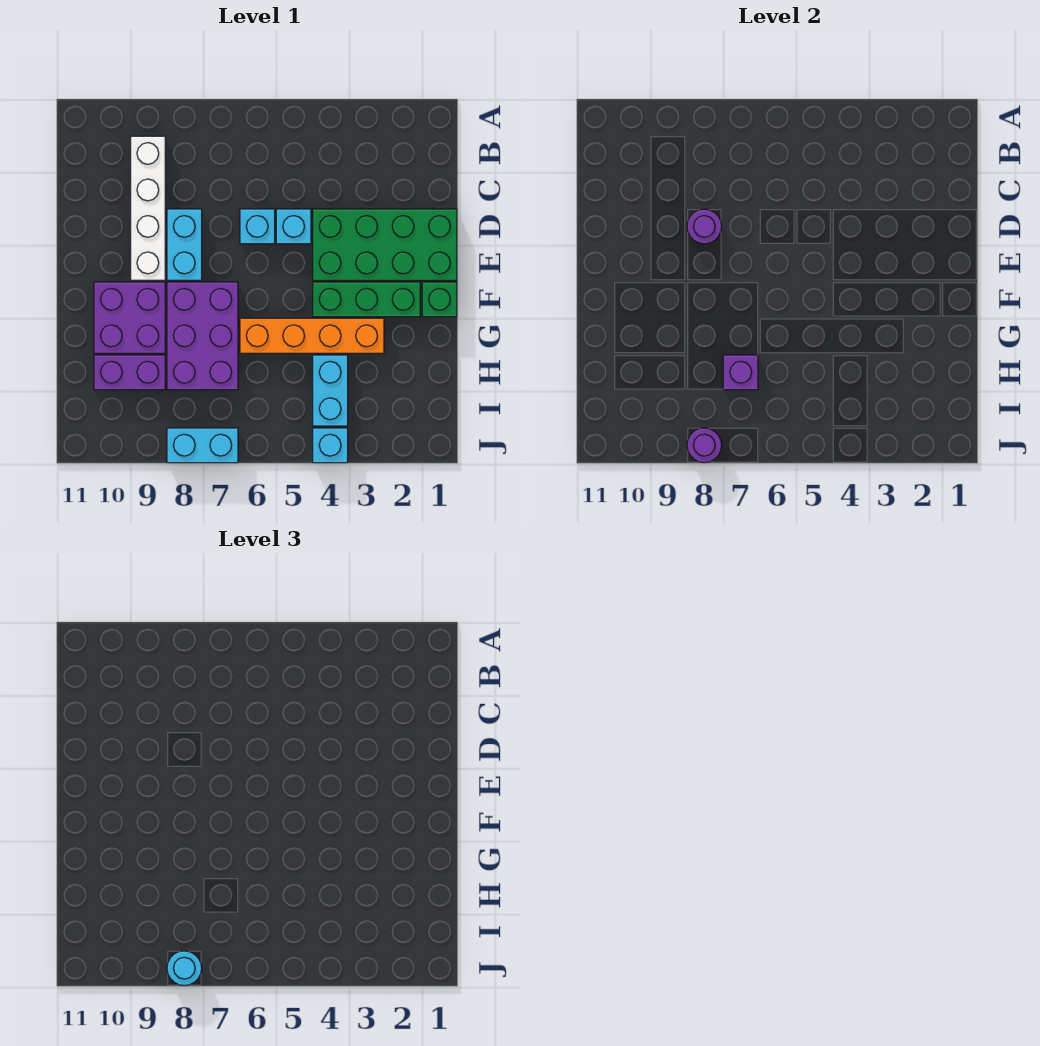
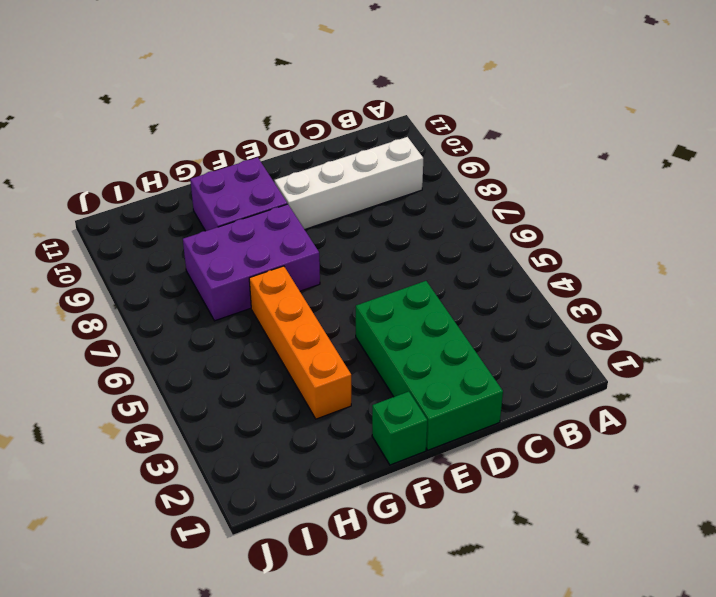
none -> cyan 1x1 brick [276,209,311,244]
none -> cyan 1x1 brick [240,209,275,244]
none -> cyan 1x2 brick [167,209,202,280]

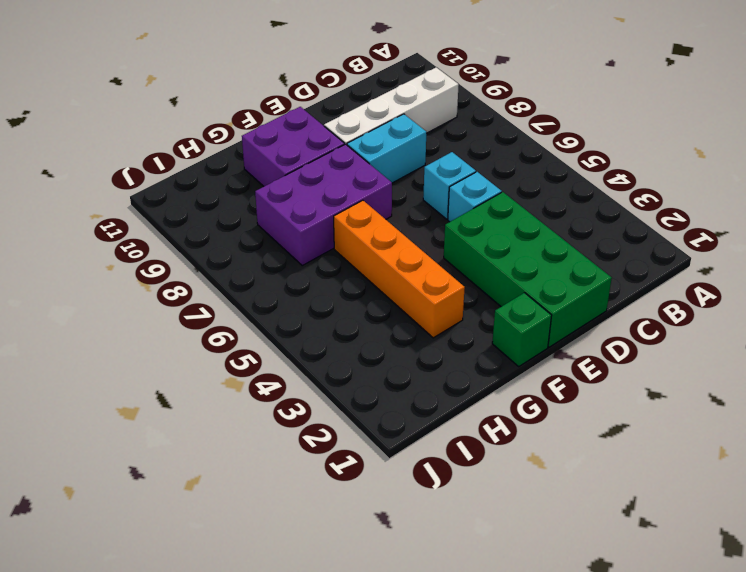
none -> green 1x3 brick [313,282,420,317]
none -> cyan 1x2 brick [313,355,348,426]
none -> purple 1x2 brick [94,355,165,390]

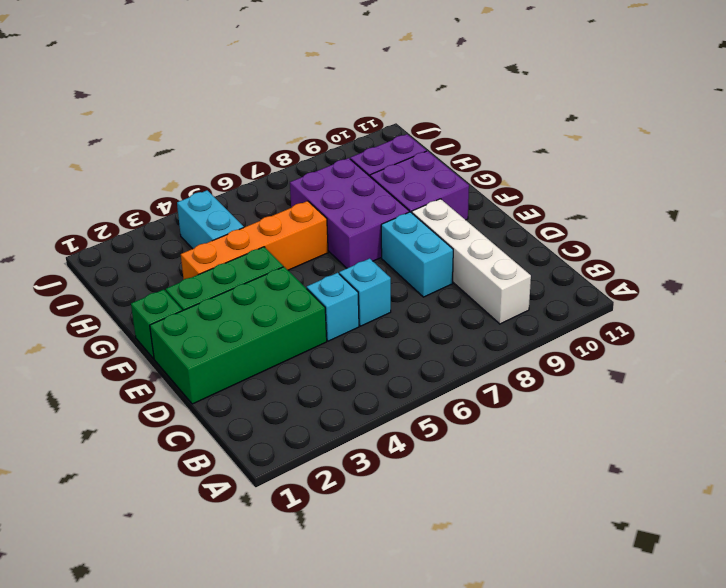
none -> cyan 1x1 brick [313,428,348,463]
none -> cyan 1x2 brick [167,428,238,463]
none -> purple 1x1 round brick [687,209,722,244]

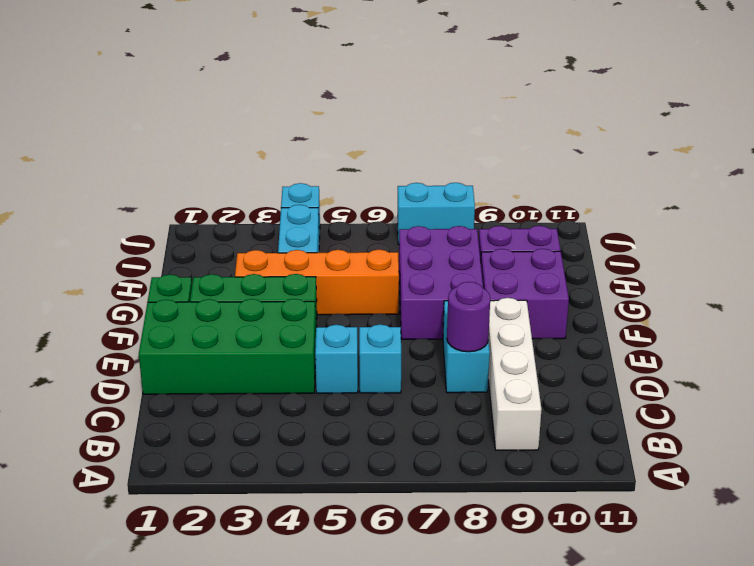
none -> purple 1x1 brick [723,355,758,390]
none -> purple 1x1 round brick [687,428,722,463]
none -> cyan 1x1 round brick [167,951,202,986]

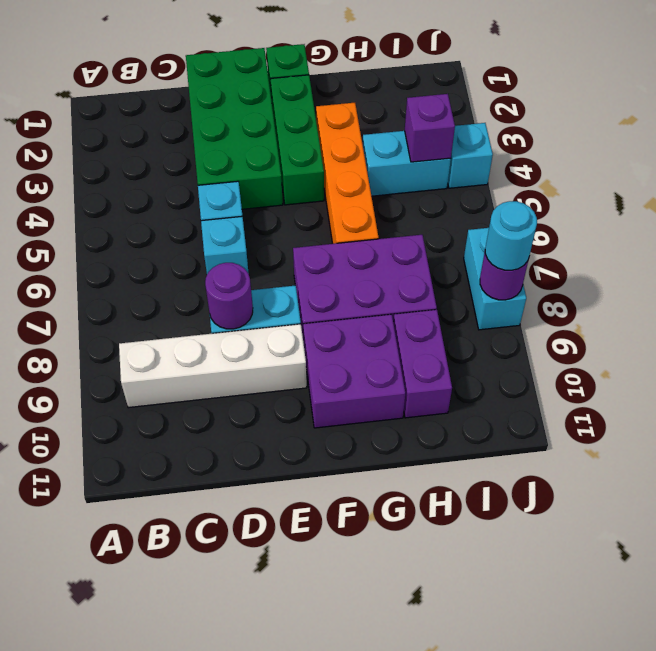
purple 1x1 brick [405,94,455,162] -> purple 1x1 brick moved to [723,355,758,390]

